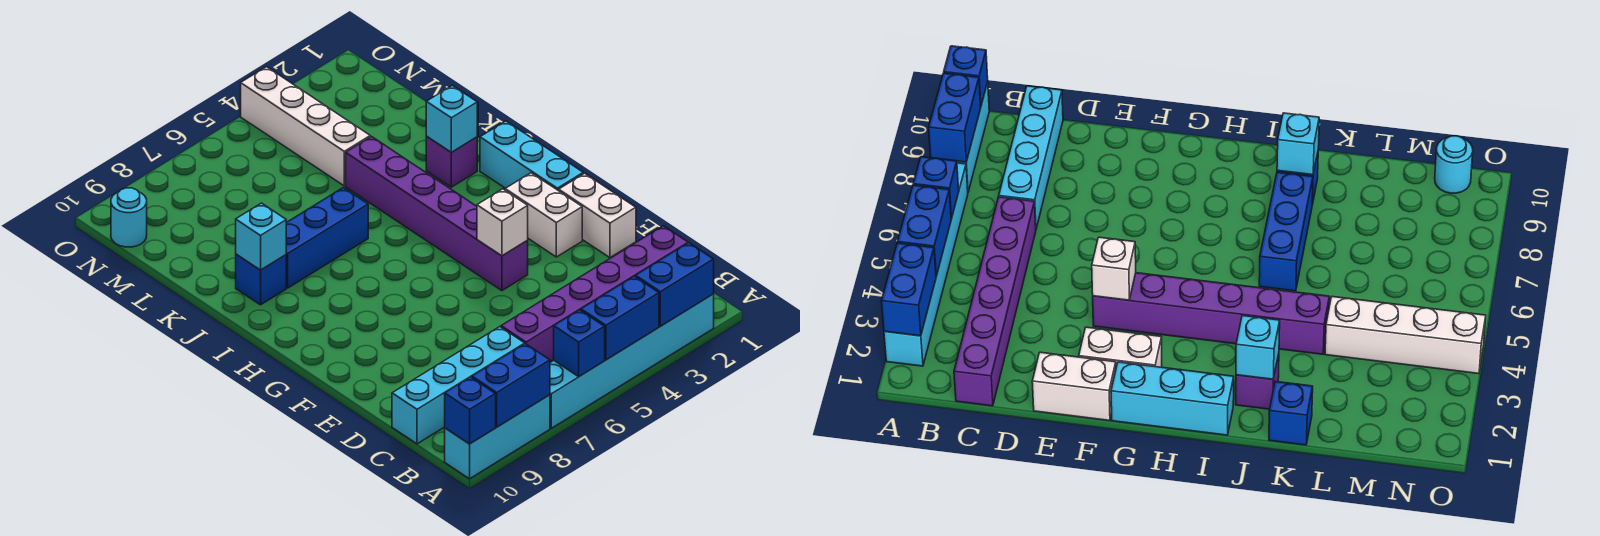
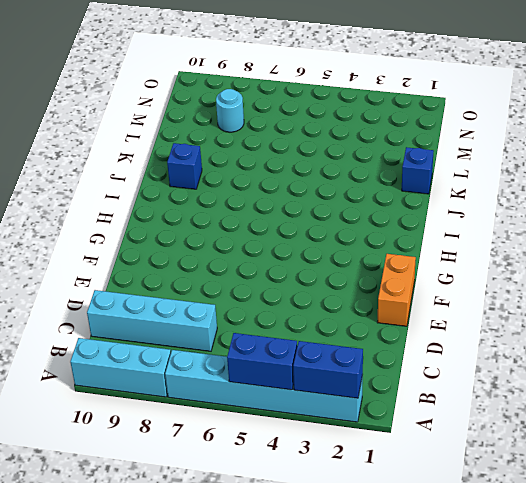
orange 1x2 brick [377,254,416,326] -> white 1x2 brick [559,173,636,258]
cyan 1x1 round brick [216,89,244,132] -> cyan 1x1 round brick moved to [111,188,147,247]
none -> purple 1x6 brick [501,226,688,362]
none -> white 1x2 brick [505,173,582,257]
none -> purple 1x6 brick [346,137,528,291]

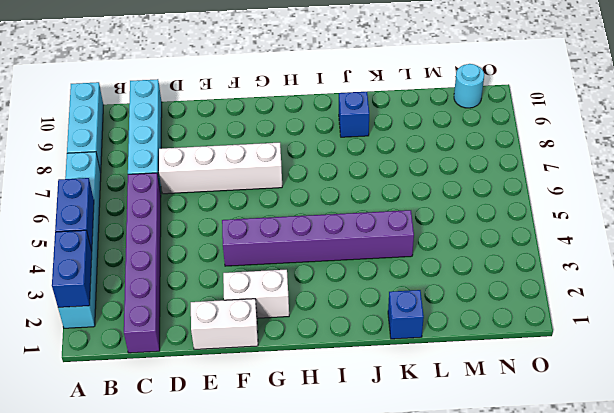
white 1x4 brick [159,143,282,194] -> white 1x4 brick moved to [241,67,370,186]
none -> cyan 1x3 brick [480,121,583,191]
none -> purple 1x1 brick [426,137,477,187]
none -> blue 1x3 brick [286,188,368,288]

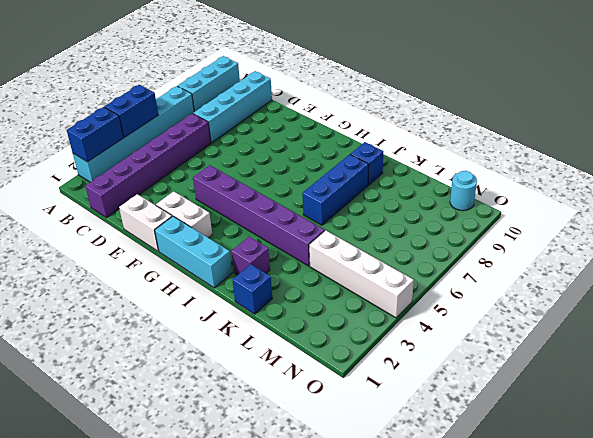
none -> blue 1x1 brick [554,310,605,377]
none -> blue 1x2 brick [472,344,550,427]
none -> blue 1x1 brick [445,377,496,444]

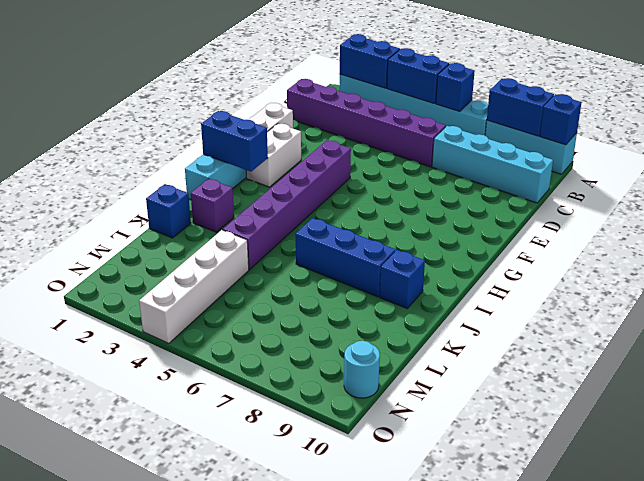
blue 1x2 brick [201,111,268,172] -> none
none -> white 1x1 brick [477,189,528,256]
none -> cyan 1x1 brick [426,85,477,152]
none -> cyan 1x1 brick [236,203,286,270]

